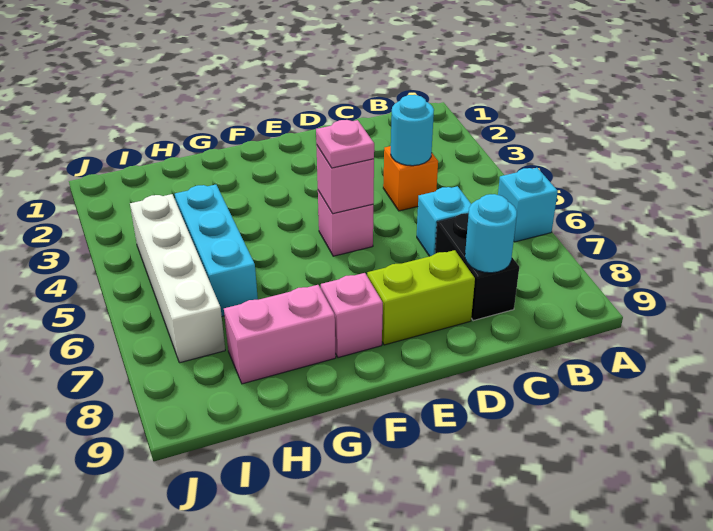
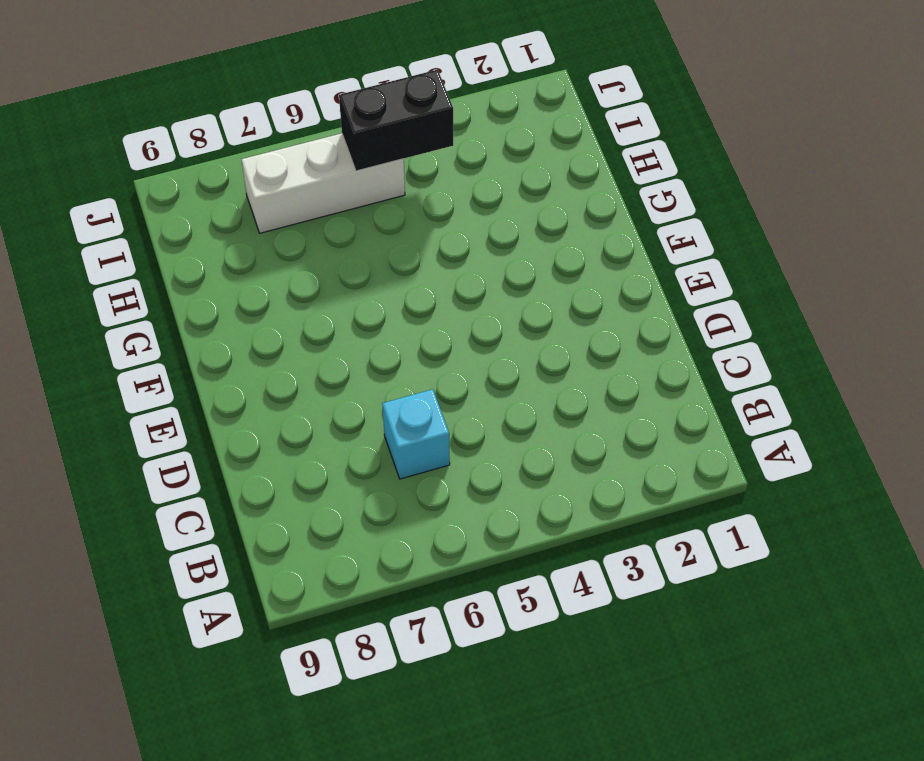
black 1x2 brick [339,70,453,171] -> black 1x2 brick moved to [435,213,519,321]
white 1x3 brick [242,133,405,233] -> white 1x4 brick [130,194,225,363]
none -> cyan 1x1 brick [498,168,558,242]
none -> orange 1x1 brick [383,146,438,211]
none -> lime 1x2 brick [367,250,475,345]

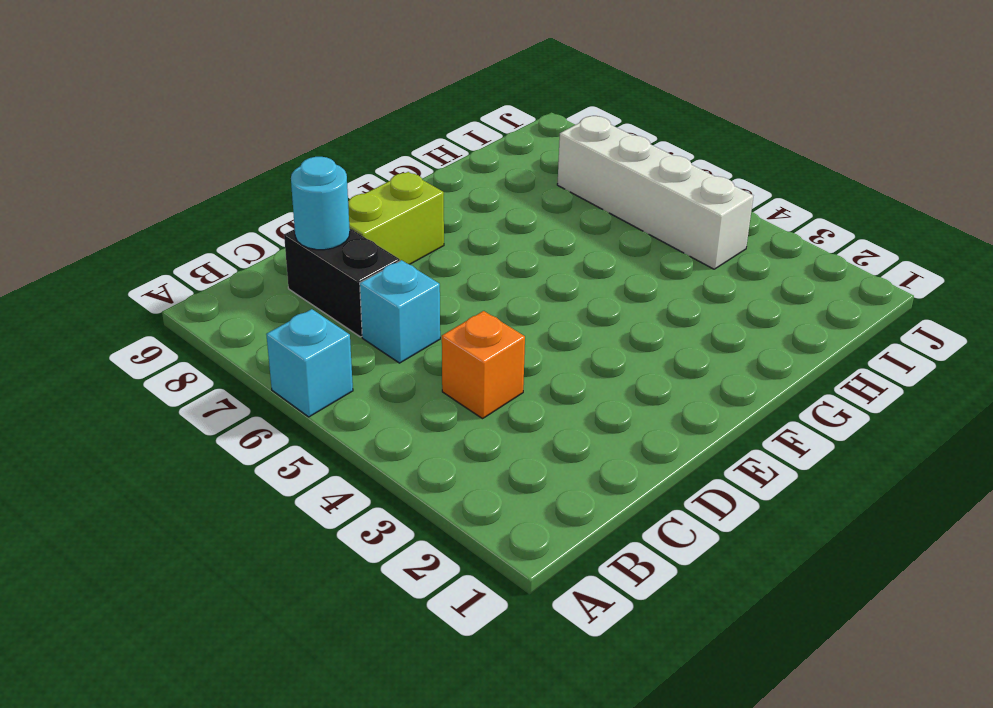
none -> pink 1x1 brick [318,191,373,256]
none -> pink 1x1 brick [321,273,383,358]
none -> pink 1x2 brick [224,285,336,384]

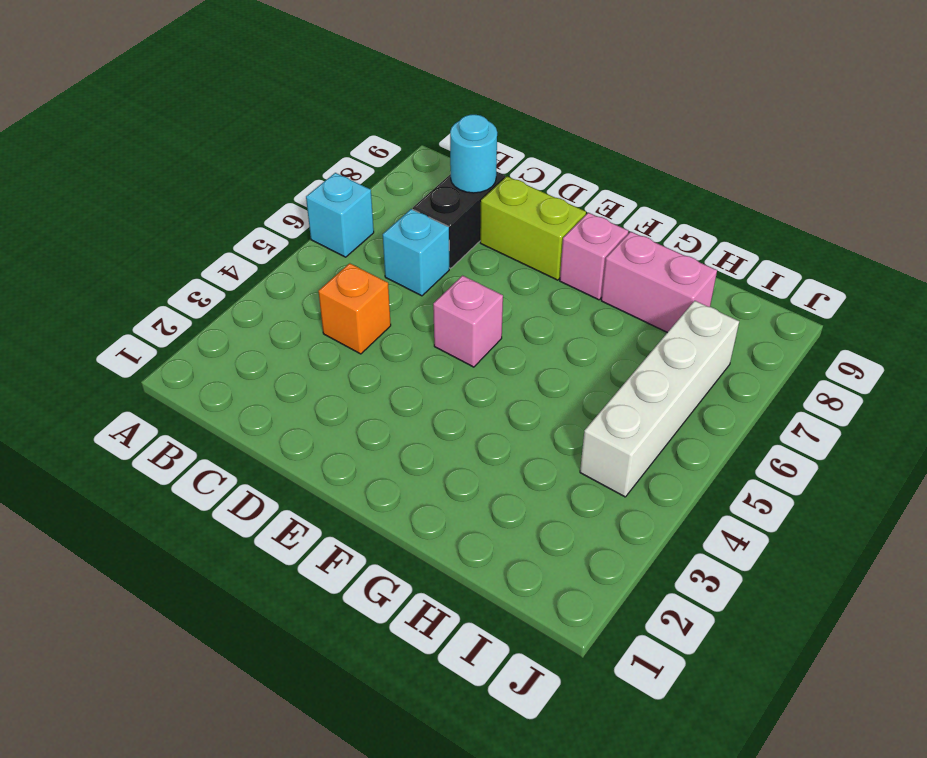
none -> cyan 1x3 brick [175,185,258,316]
none -> cyan 1x1 round brick [391,95,434,166]
none -> pink 1x1 brick [316,145,374,214]

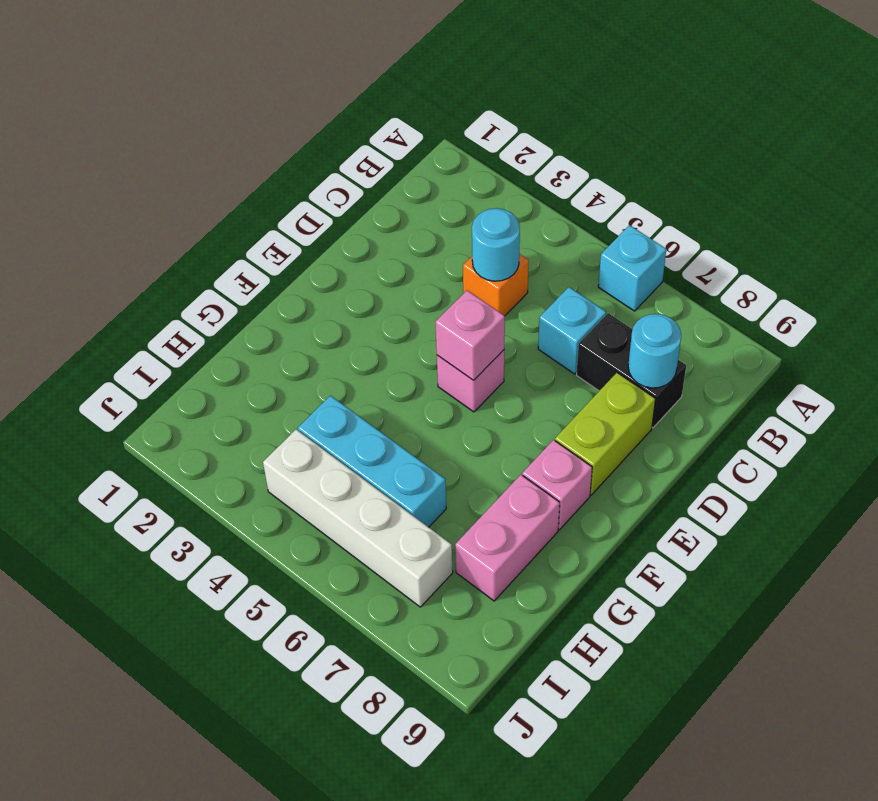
none -> pink 1x1 plate [316,120,374,168]

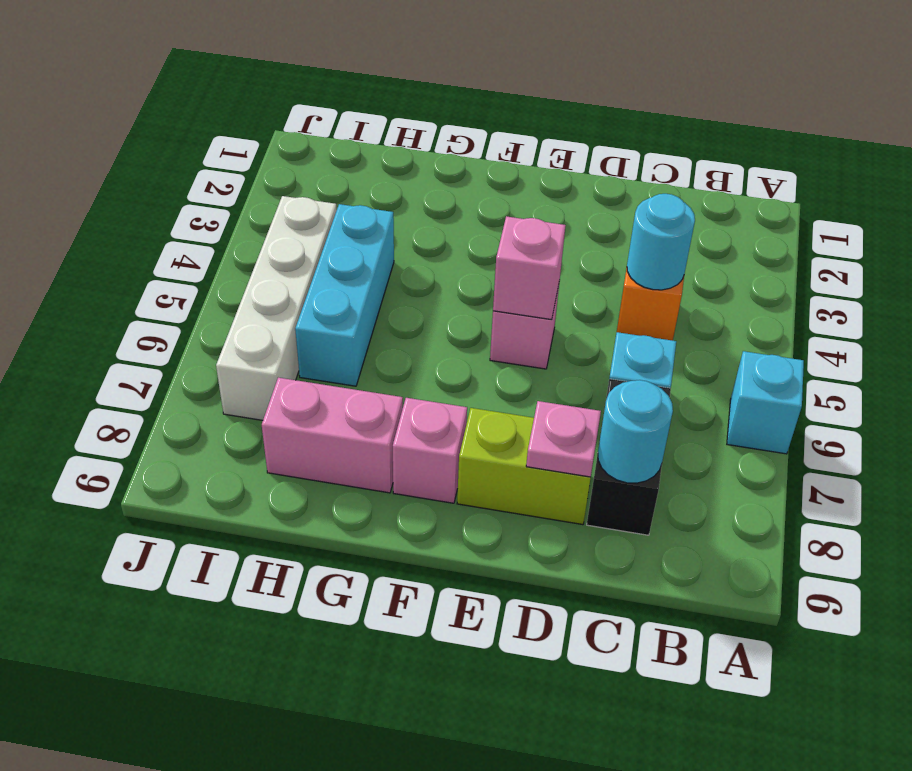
pink 1x1 plate [526,401,601,477] -> pink 1x1 plate moved to [316,120,374,168]

